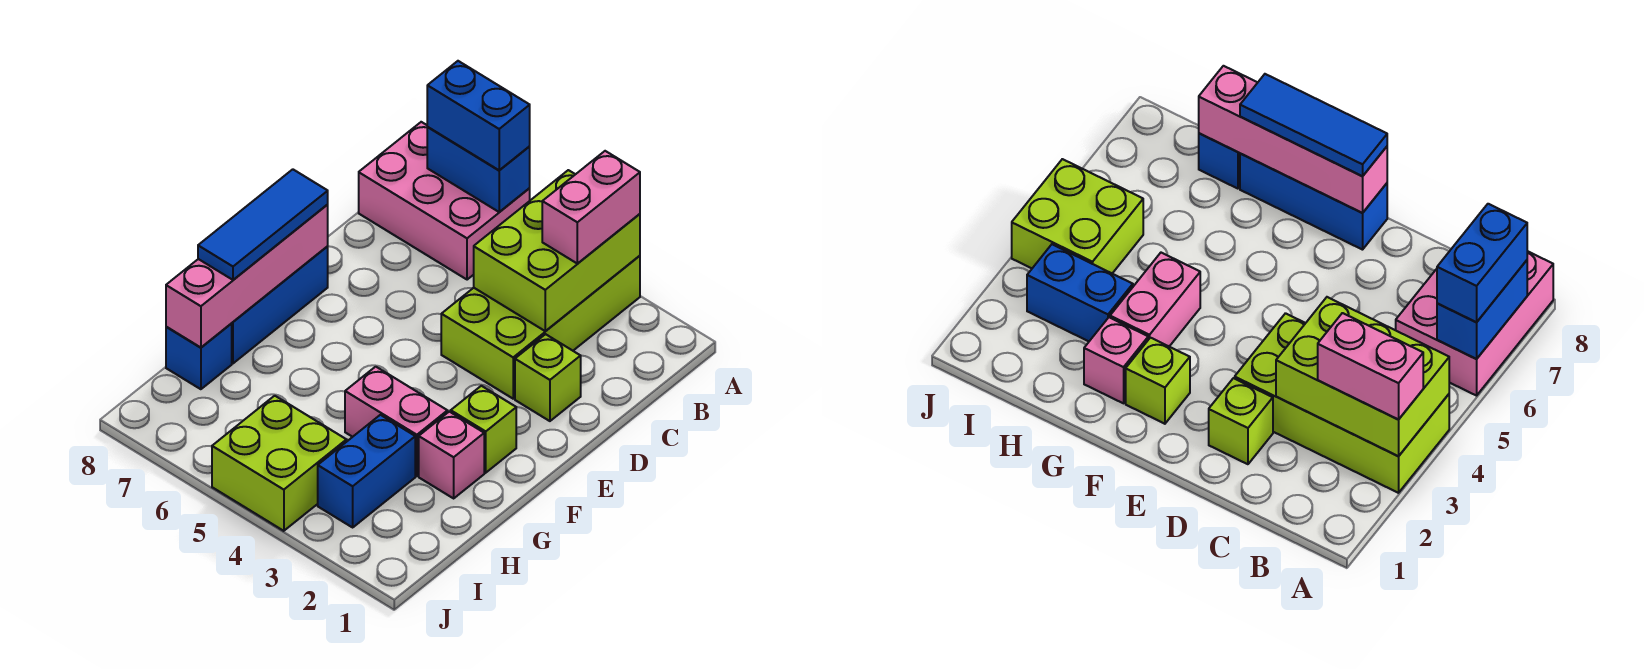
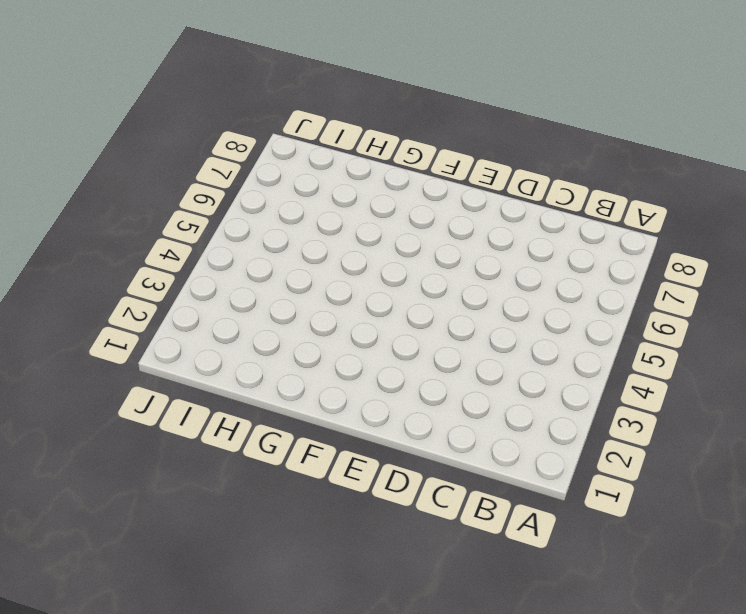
none -> lime 2x4 brick [441,256,640,399]
none -> pink 2x3 brick [359,122,530,280]
none -> lime 1x1 brick [515,334,581,421]

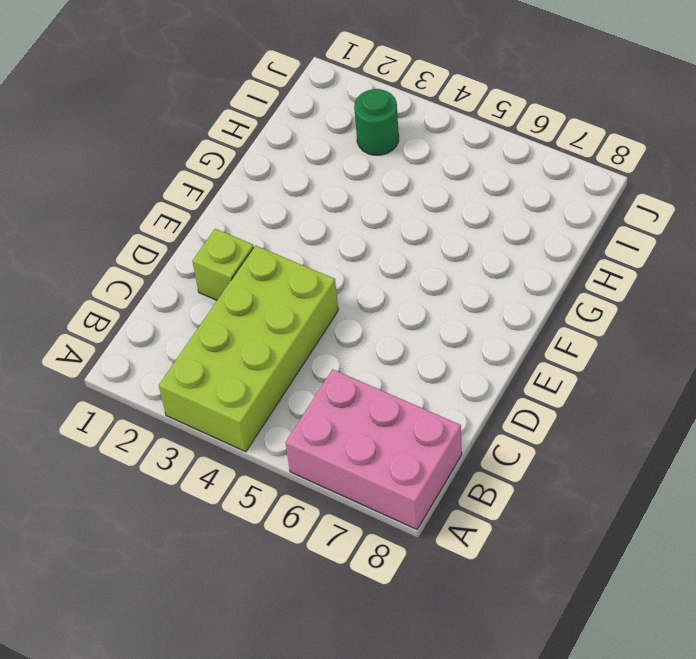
green 1x1 round brick [354,89,399,155] -> blue 1x2 brick [318,415,415,527]
none -> blue 1x3 brick [231,246,328,363]
none -> lime 1x1 brick [451,386,516,473]
none -> pink 1x1 brick [419,412,484,498]

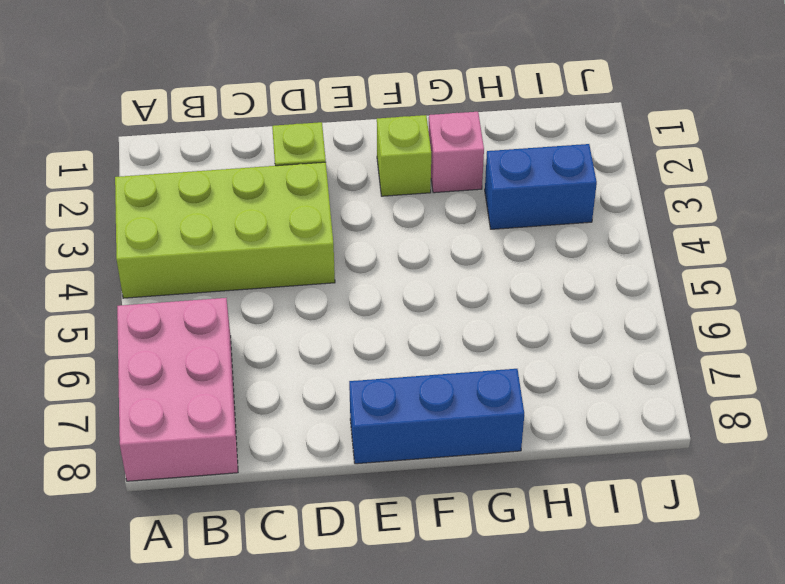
none -> pink 1x2 brick [345,367,447,476]
none -> blue 1x1 brick [166,324,232,389]
none -> lime 2x2 brick [212,396,347,531]

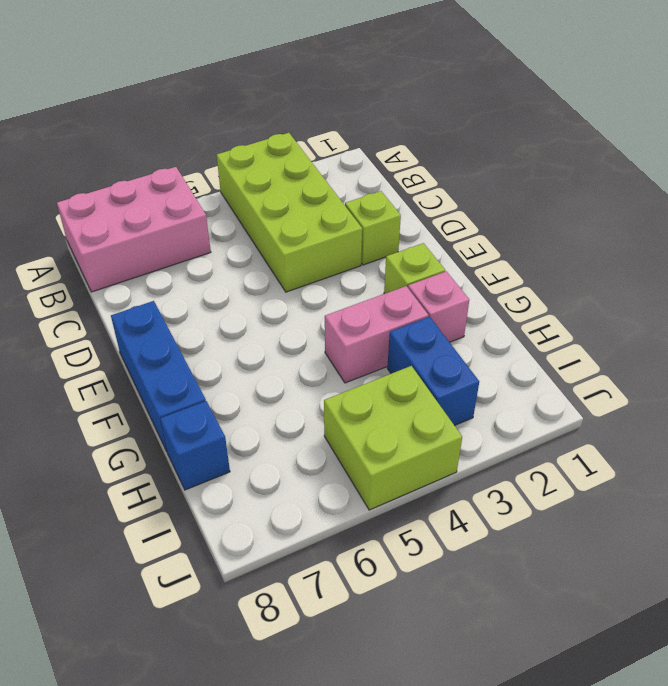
none -> lime 2x3 brick [474,170,640,331]
none -> blue 1x2 brick [427,127,530,212]
none -> pink 1x4 brick [166,205,328,347]

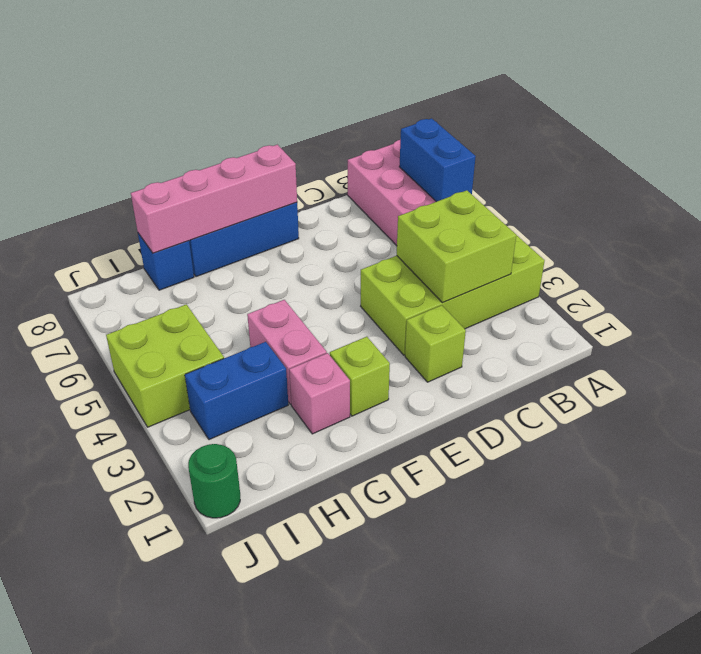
lime 2x2 brick [397,190,516,303] -> lime 2x3 brick [474,170,640,331]
green 1x1 round brick [188,444,240,518] -> none
none -> pink 1x2 brick [542,151,640,263]
none -> blue 1x2 brick [427,61,530,170]
none -> blue 1x3 tile [198,169,328,280]

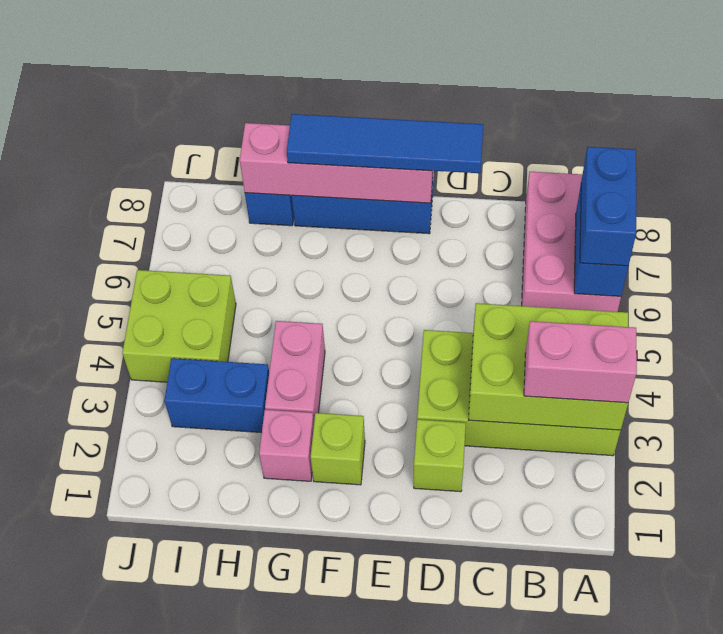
blue 1x4 tile [287,114,483,173] -> blue 1x3 tile [198,169,328,280]

